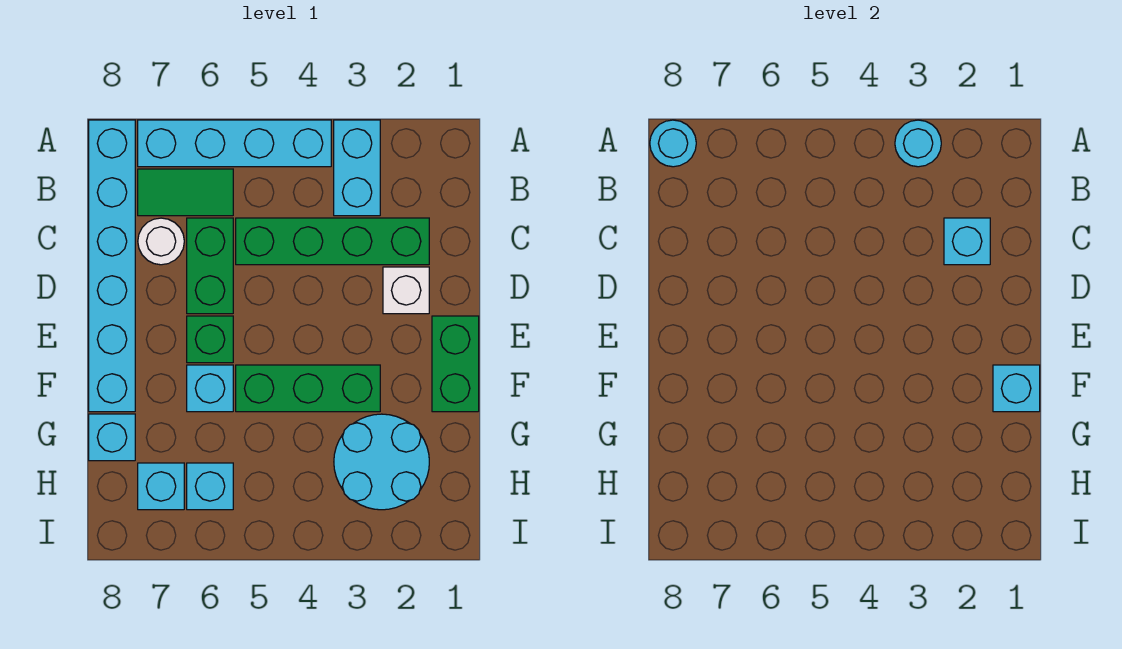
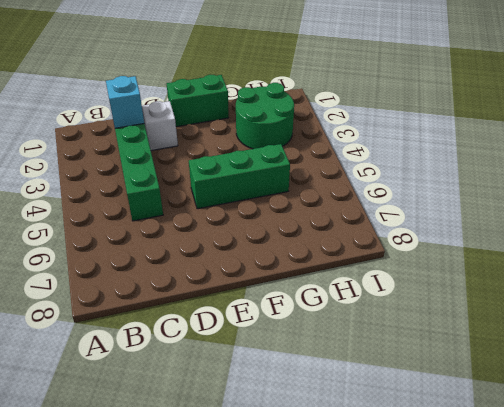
green 1x3 brick [189,144,290,209] -> green 1x3 brick turned to [236,365,380,412]
green 2x2 round brick [236,83,294,149] -> cyan 2x2 round brick [334,414,429,510]
none -> cyan 1x2 brick [334,120,380,216]
none -> cyan 1x4 brick [138,120,331,167]
none -> cyan 1x6 brick [89,120,135,412]

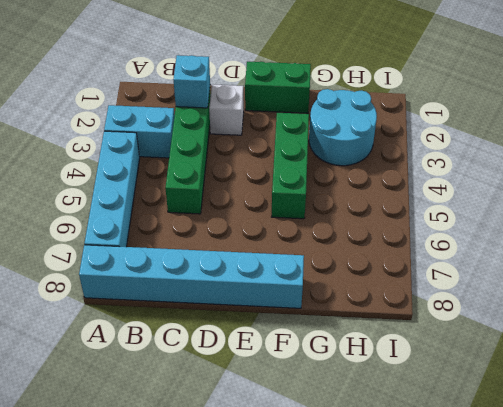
none -> green 1x2 tile [138,169,233,216]
none -> green 1x2 brick [187,218,233,314]
none -> white 1x1 round brick [138,218,184,265]

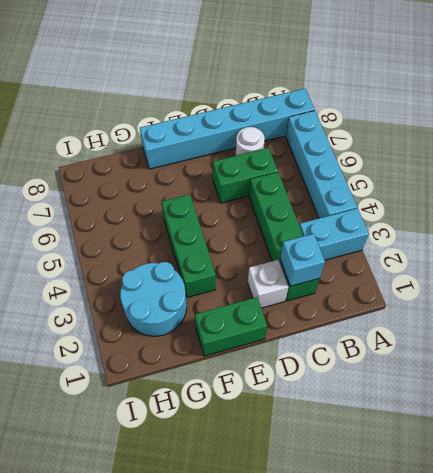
none -> green 1x2 tile [138,169,233,216]
none -> green 1x1 brick [187,316,233,363]
none -> cyan 1x1 brick [187,365,233,412]

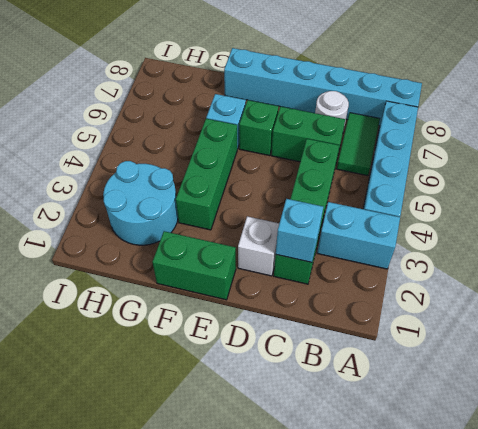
none -> cyan 1x1 brick [89,414,135,461]
none -> cyan 1x1 brick [187,463,233,510]
none -> cyan 1x1 brick [138,463,184,510]

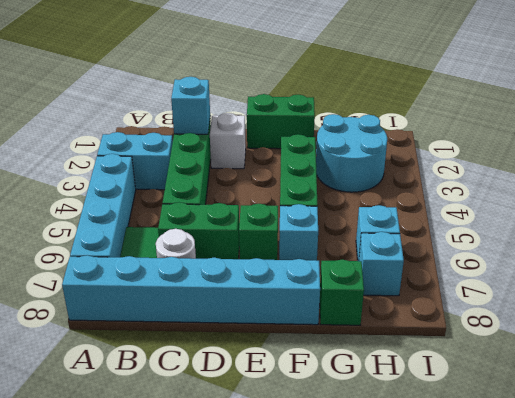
green 1x1 brick [320,260,364,325] -> cyan 1x1 brick [89,414,135,461]
none -> cyan 1x1 round brick [895,120,941,167]
none -> cyan 1x1 round brick [650,120,696,167]
none -> cyan 1x1 brick [993,365,1040,412]

